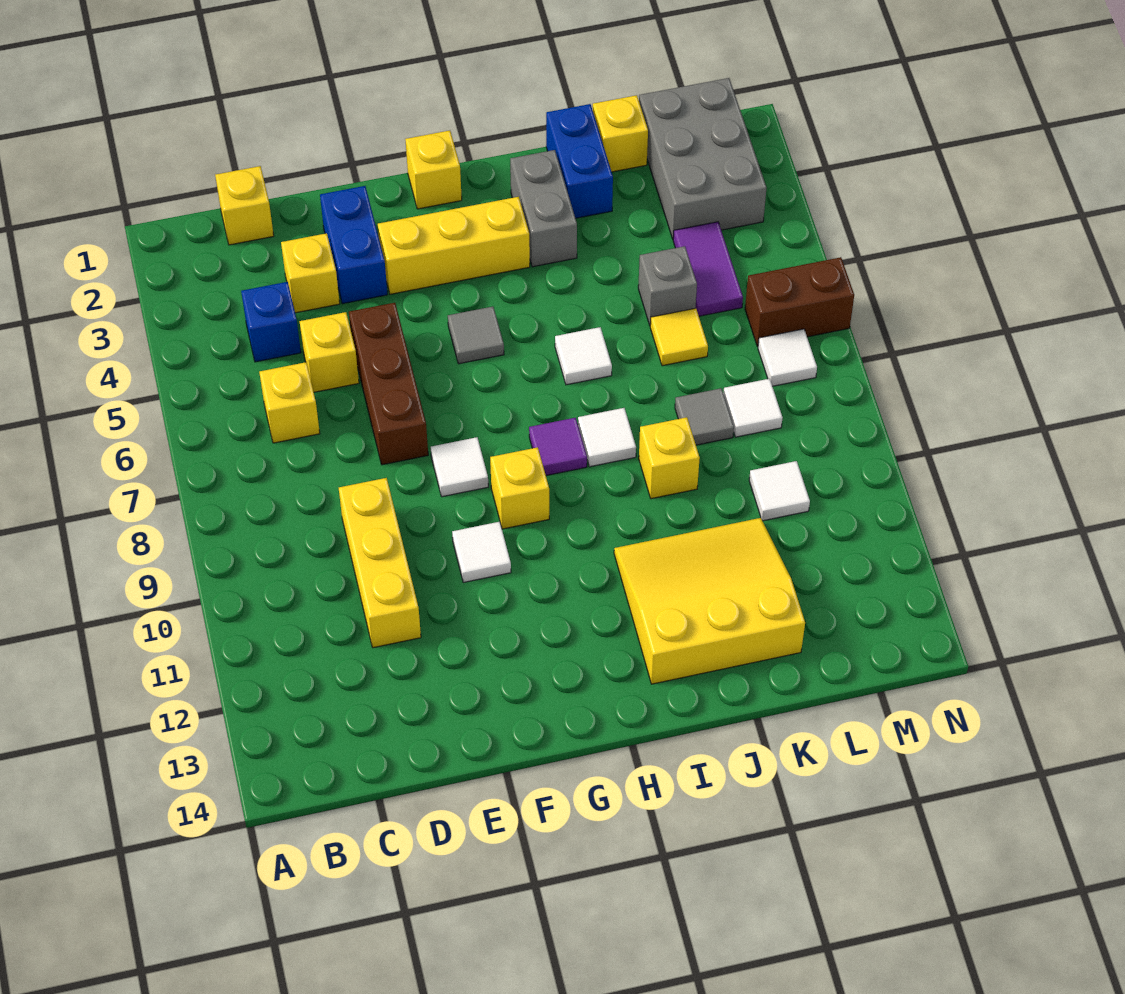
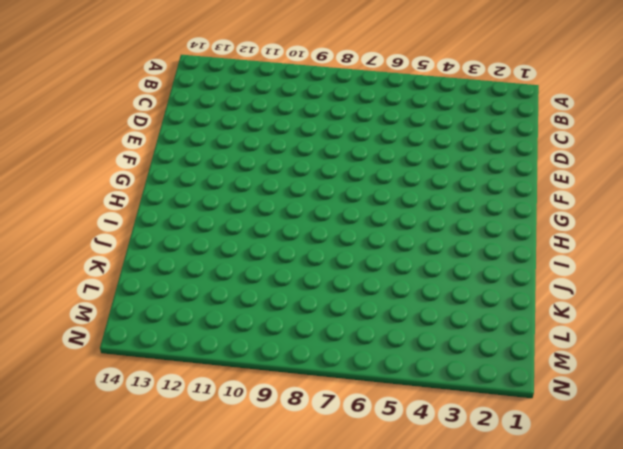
none -> yellow 1x1 brick [215,166,274,245]
none -> blue 1x1 brick [241,282,301,362]
none -> yellow 1x1 brick [259,362,320,443]
none -> yellow 1x1 brick [281,233,340,313]

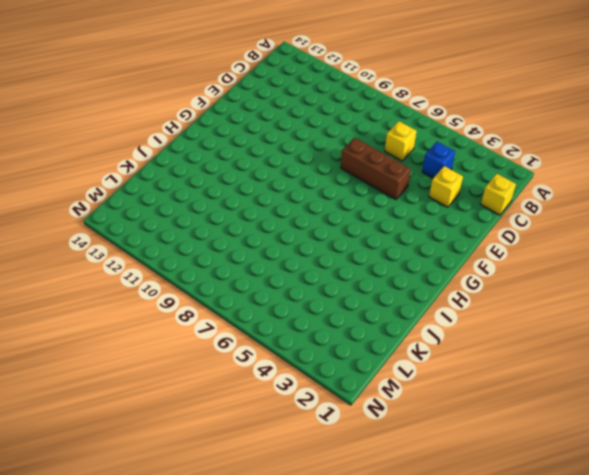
none -> yellow 1x1 brick [299,312,359,392]
none -> yellow 1x3 brick [339,478,421,648]
none -> blue 1x2 brick [320,186,388,304]
none -> yellow 1x3 brick [378,197,530,294]

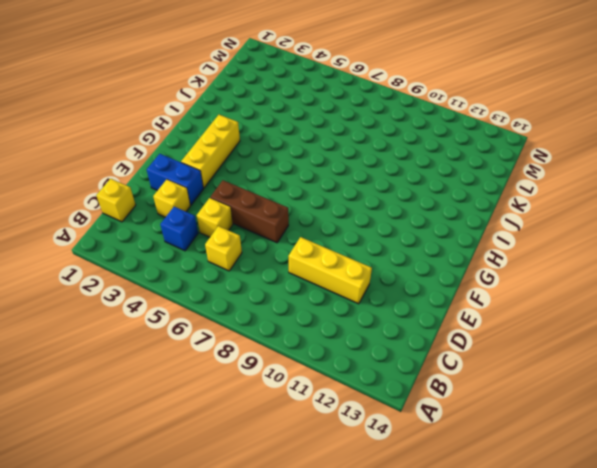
none -> white 1x1 tile [431,437,488,497]
none -> white 1x1 tile [452,522,511,582]
none -> yellow 1x1 brick [405,130,462,209]
none -> grey 1x1 tile [448,307,504,364]

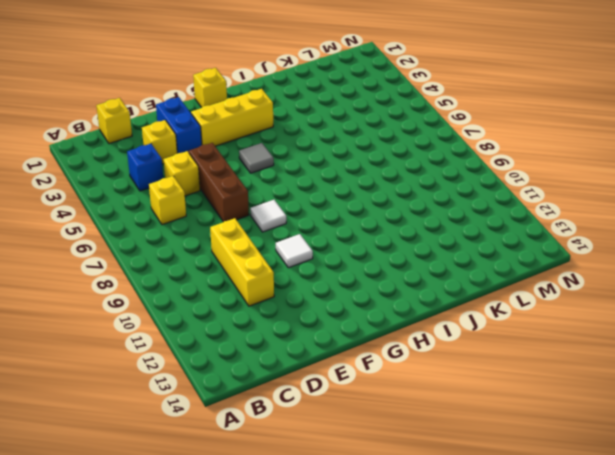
none -> yellow 1x1 brick [490,447,549,529]
none -> purple 1x1 tile [529,418,587,476]
none -> grey 1x2 brick [510,150,577,267]
none -> white 1x1 tile [555,327,612,385]

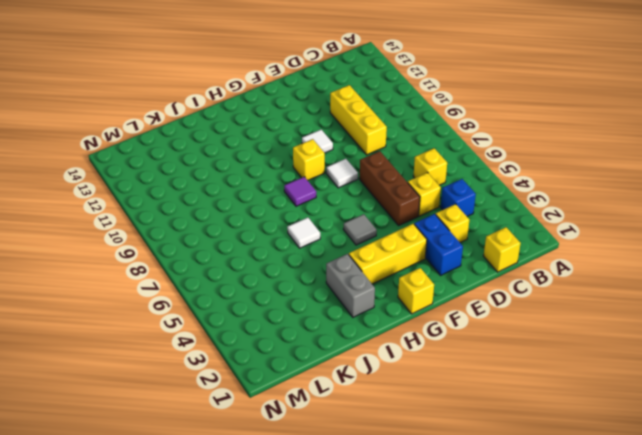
none -> white 1x1 tile [578,408,636,467]
none -> yellow 3x3 slope [614,518,805,684]
none -> blue 1x2 brick [546,104,613,218]
none -> yellow 1x1 brick [639,417,700,499]

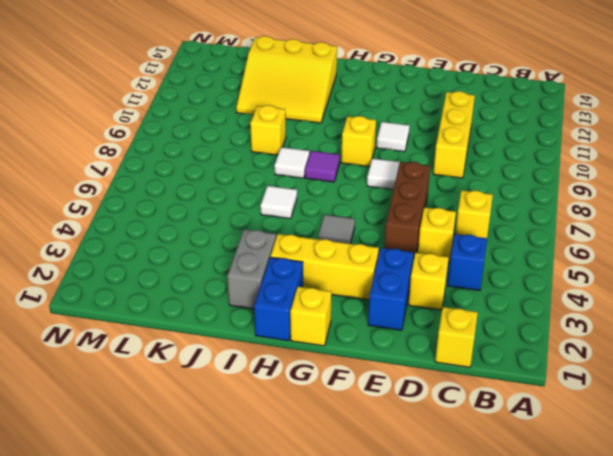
blue 1x2 brick [254,257,303,341] -> blue 1x2 brick moved to [546,104,613,218]
none -> yellow 1x1 brick [593,95,648,172]
none -> grey 1x1 brick [638,246,697,325]
none -> yellow 1x1 tile [650,308,708,366]
none -> grey 1x1 tile [675,388,734,445]

